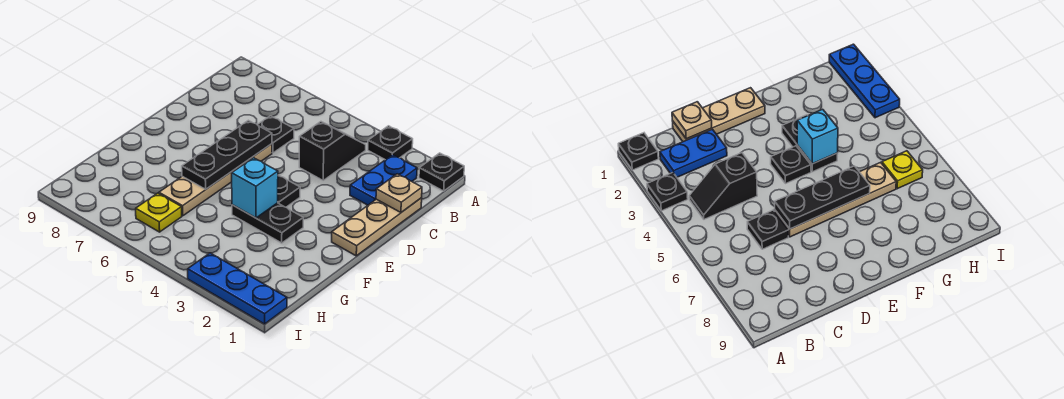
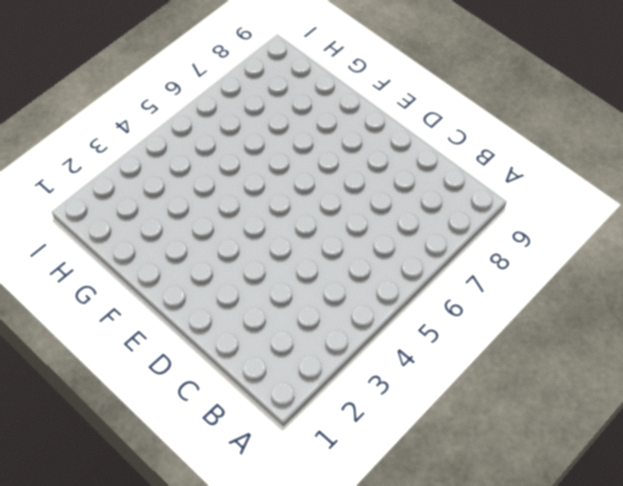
none -> black 1x1 plate [419,153,464,191]
none -> black 1x1 plate [368,126,413,160]
none -> blue 1x2 plate [350,155,417,205]

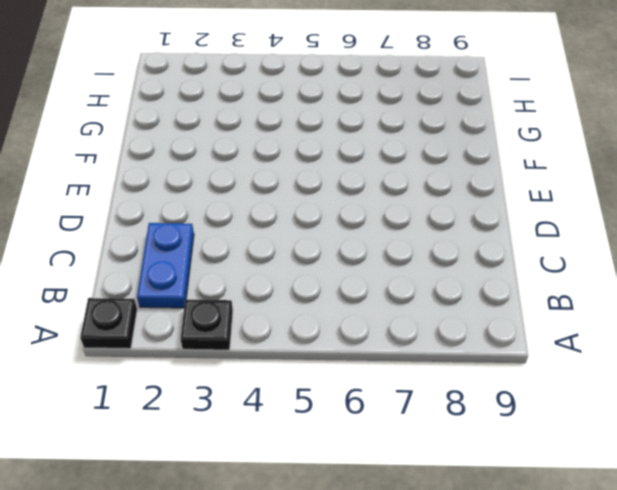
none -> black 1x2 slope [299,122,366,180]
none -> tan 1x3 plate [332,198,422,256]
none -> black 1x1 plate [258,116,294,153]

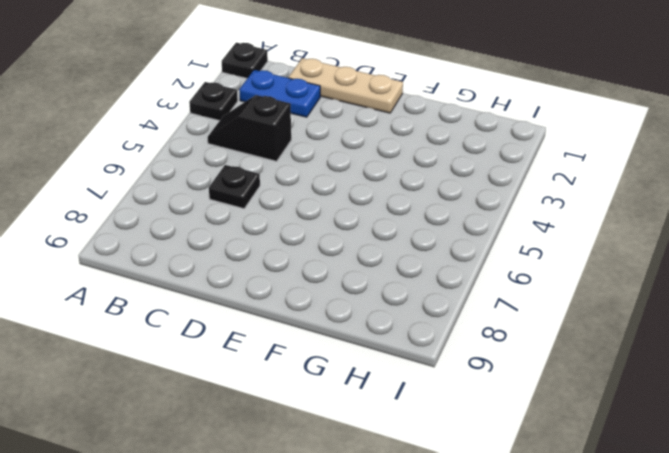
none -> tan 1x4 plate [159,144,272,216]
none -> black 1x1 plate [278,175,300,207]
none -> black 1x2 plate [232,203,303,243]

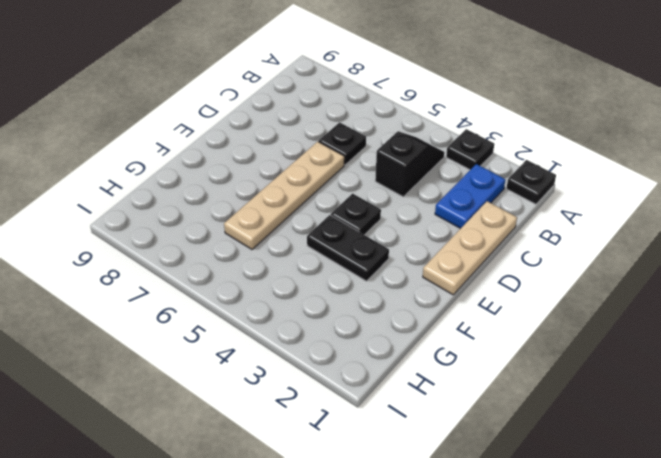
none -> yellow 1x1 plate [136,193,182,232]
none -> blue 1x3 plate [188,253,287,324]
none -> tan 1x1 plate [376,174,422,212]

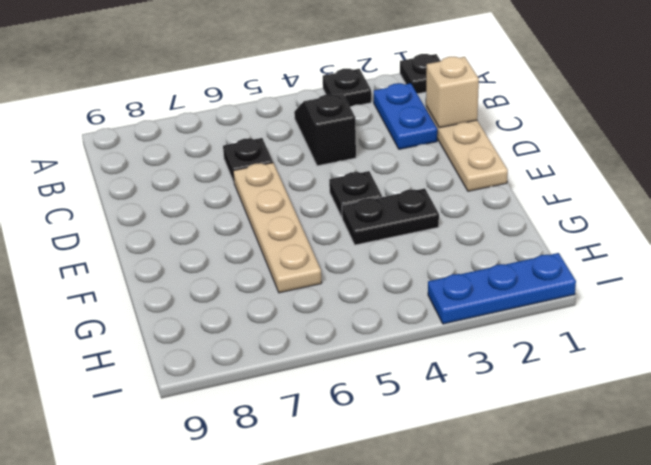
tan 1x1 brick [426,57,479,128] -> tan 1x1 plate [376,174,422,212]
none -> yellow 1x1 plate [136,193,182,232]
none -> black 1x3 plate [182,120,272,189]
none -> cyan 1x1 brick [232,158,278,218]

